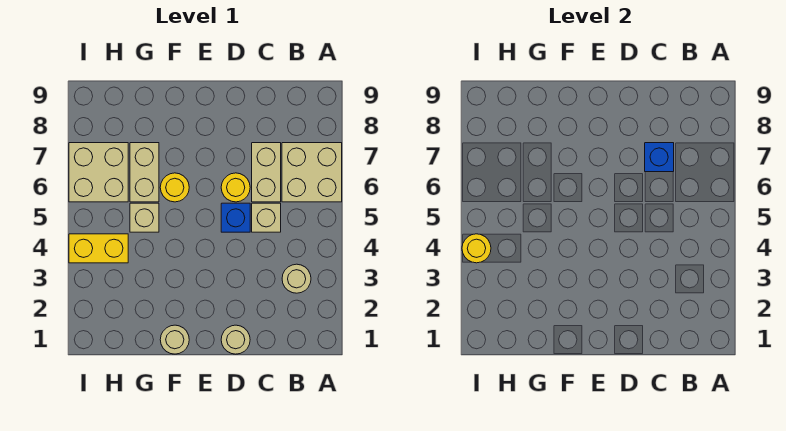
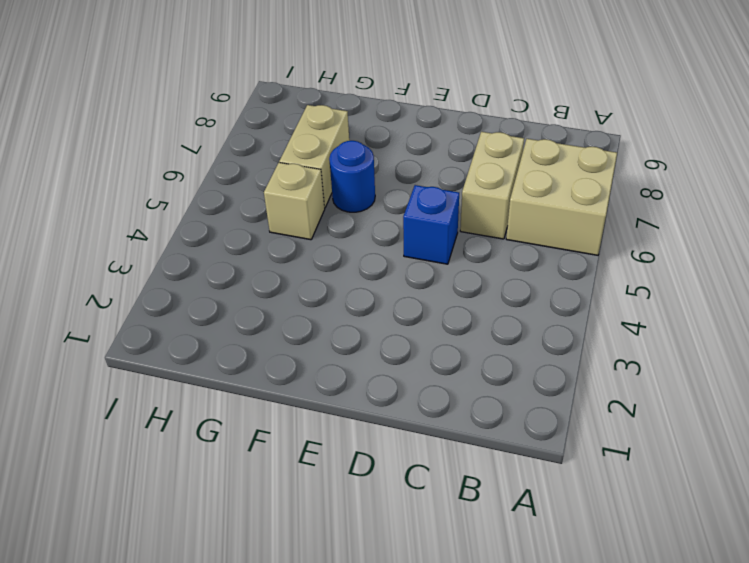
blue 1x1 round brick [329,141,375,212] -> yellow 1x1 round brick [160,173,189,202]
none -> tan 1x1 round brick [282,264,311,293]
none -> tan 1x1 brick [252,203,281,232]
none -> tan 1x1 round brick [221,325,250,354]

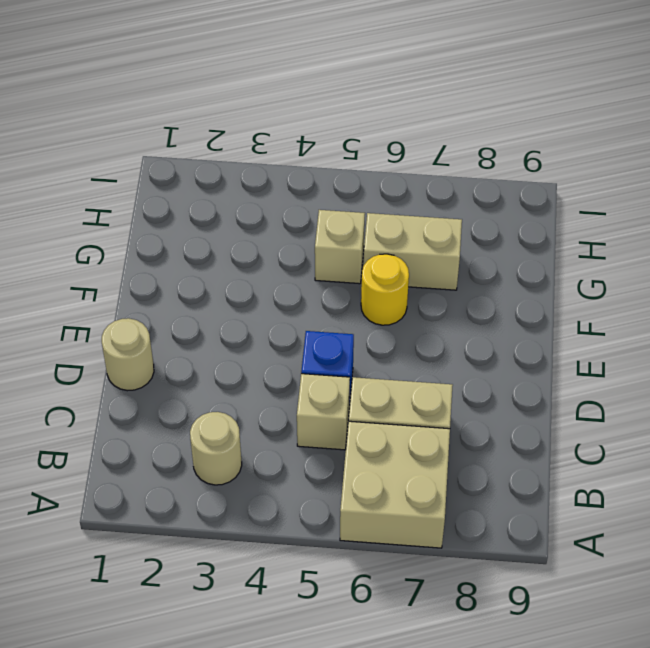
none -> yellow 1x1 round brick [221,173,250,202]
none -> tan 1x1 round brick [160,325,189,354]
none -> yellow 1x2 brick [69,234,128,263]

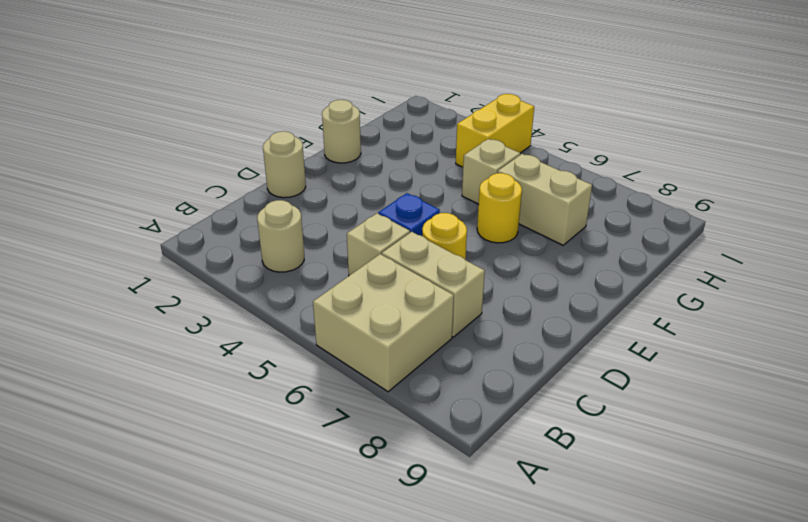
none -> tan 2x2 brick [69,143,128,202]
none -> blue 1x1 brick [645,143,674,172]
none -> yellow 1x1 round brick [462,234,491,263]

